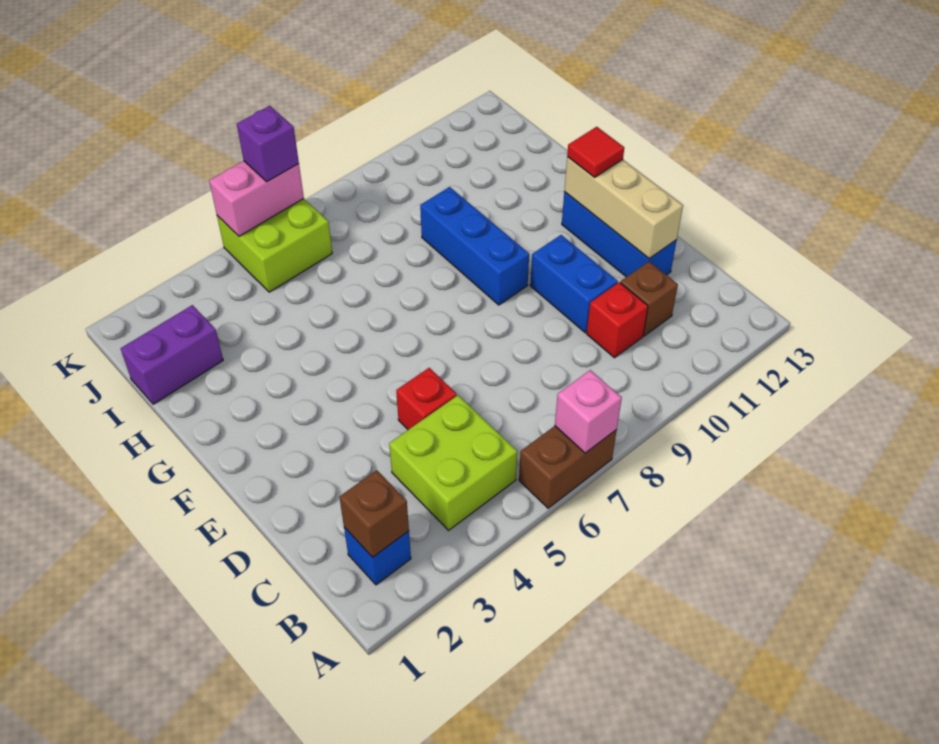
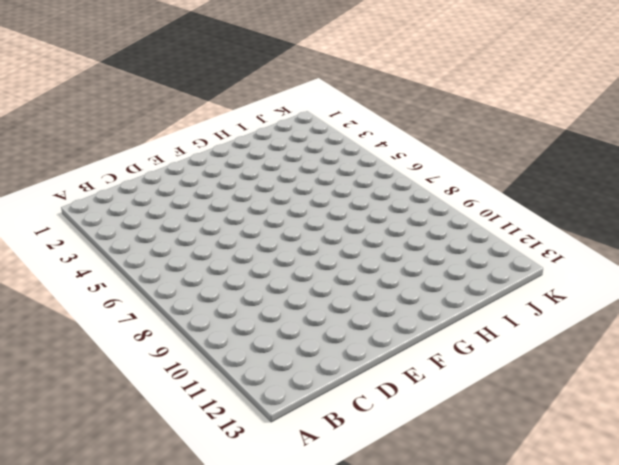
none -> brown 1x2 brick [519,426,617,508]
none -> blue 1x1 brick [344,527,411,585]
none -> lime 2x2 brick [389,395,517,530]

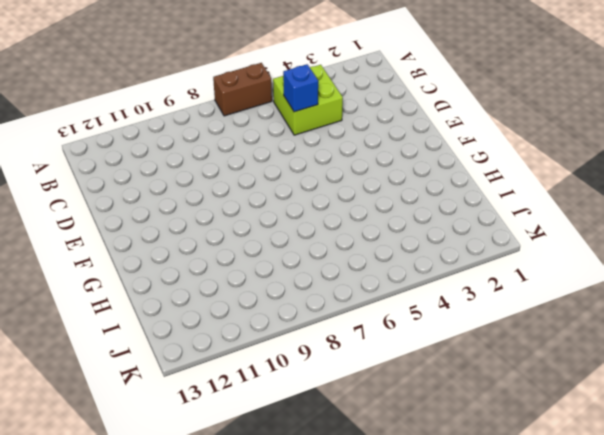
blue 1x1 brick [283,64,318,112] -> blue 1x1 brick moved to [344,527,411,585]
none -> red 1x1 brick [587,282,648,358]
none -> brown 1x1 brick [621,262,678,336]
none -> red 1x1 brick [396,368,457,430]

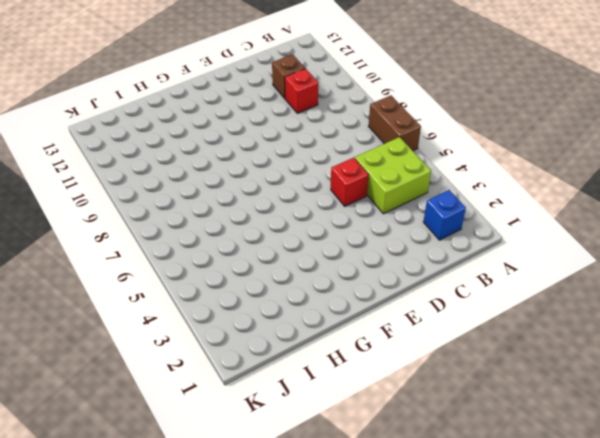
none -> blue 1x2 brick [530,235,618,333]
none -> blue 1x3 brick [562,192,677,277]
none -> blue 1x3 brick [420,187,529,305]

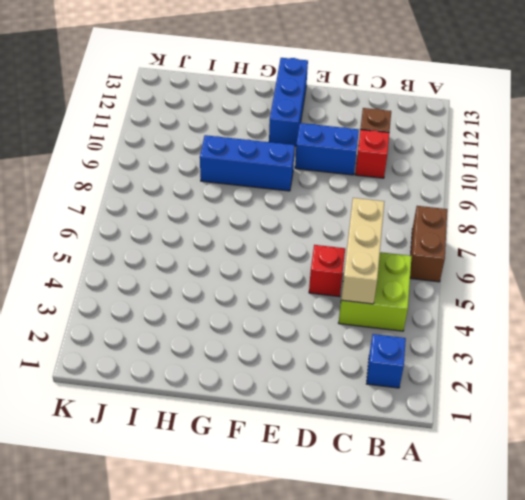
tan 1x3 brick [341,198,384,304] -> tan 1x3 brick turned to [564,157,683,259]
blue 1x3 brick [269,58,308,146] -> blue 1x3 brick turned to [562,192,677,277]
none -> purple 1x2 brick [120,305,223,404]
none -> lime 2x2 brick [217,199,332,292]
none -> pink 1x1 brick [555,370,622,453]

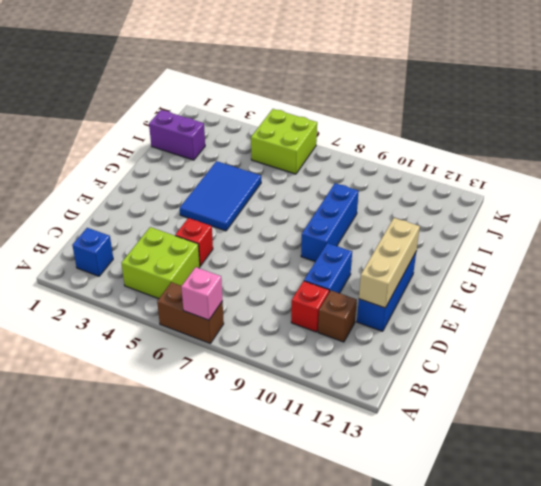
blue 2x3 tile [180,161,261,231] -> none
none -> brown 1x1 brick [339,470,409,557]
none -> pink 1x2 brick [209,161,304,236]
none -> red 1x1 tile [567,127,624,177]

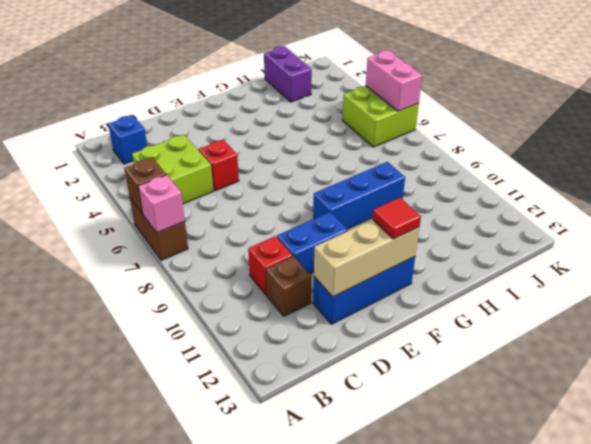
brown 1x1 brick [124,158,166,214] -> brown 1x1 brick moved to [339,470,409,557]
none -> purple 1x1 brick [237,106,299,182]

